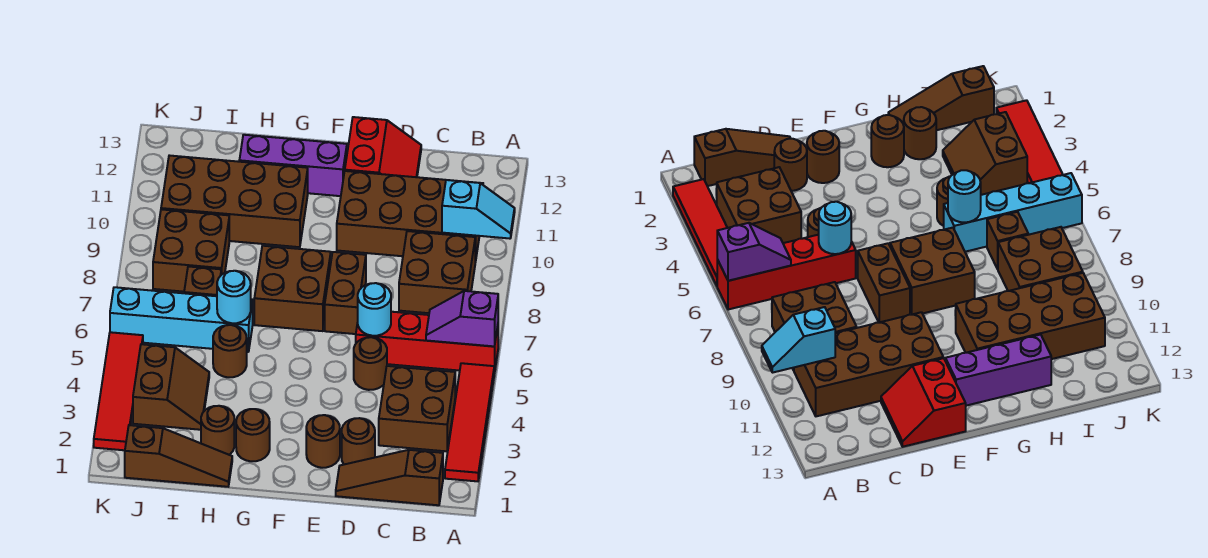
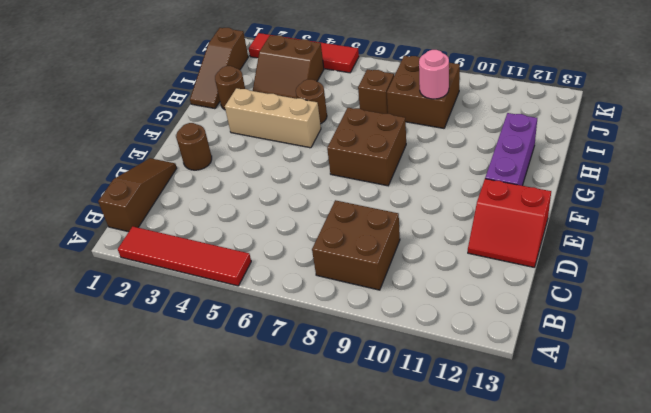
tan 1x3 brick [225,88,321,148] -> none
pink 1x1 round brick [419,50,449,99] -> none
none -> red 1x4 brick [356,312,498,373]
none -> brown 2x2 brick [379,366,455,451]
none -> brown 2x4 brick [337,171,483,262]

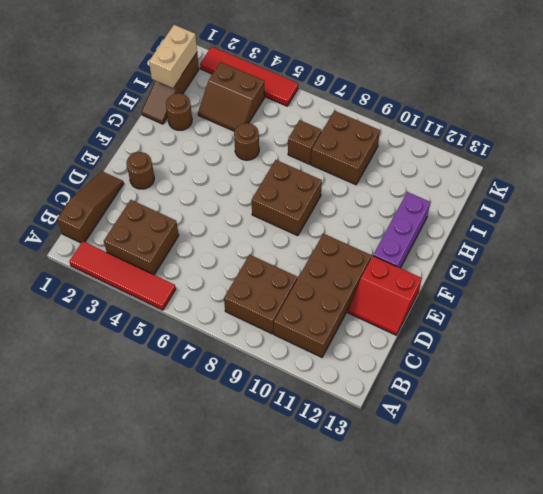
tan 1x2 brick [149,25,197,88] -> none
none -> red 1x4 brick [356,312,498,373]
none -> brown 1x1 round brick [342,418,375,464]
none -> brown 1x1 round brick [354,337,387,390]

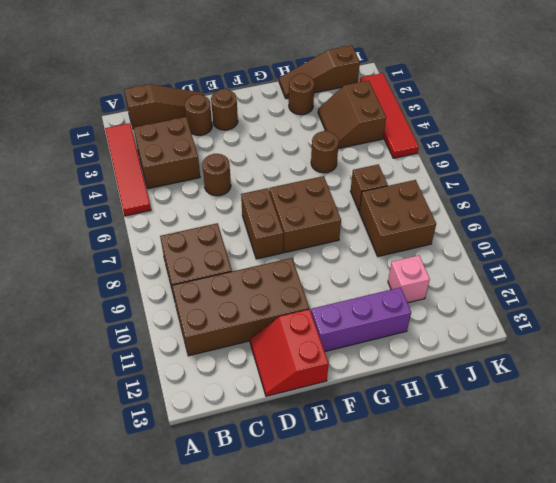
pink 1x1 brick [388,255,430,303] -> brown 2x4 brick [161,155,308,247]
none -> red 1x4 brick [356,312,498,373]
none -> brown 1x1 round brick [236,409,270,461]
none -> cyan 1x4 brick [110,287,253,352]

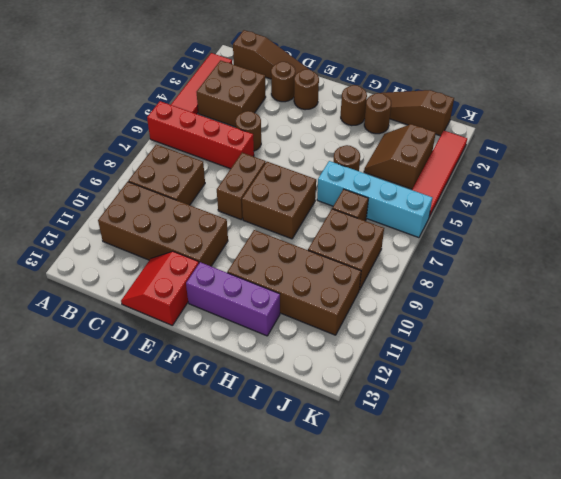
none -> purple 1x2 slope [426,291,498,346]
none -> cyan 1x2 slope [442,180,515,239]
none -> cyan 1x1 round brick [358,283,391,336]

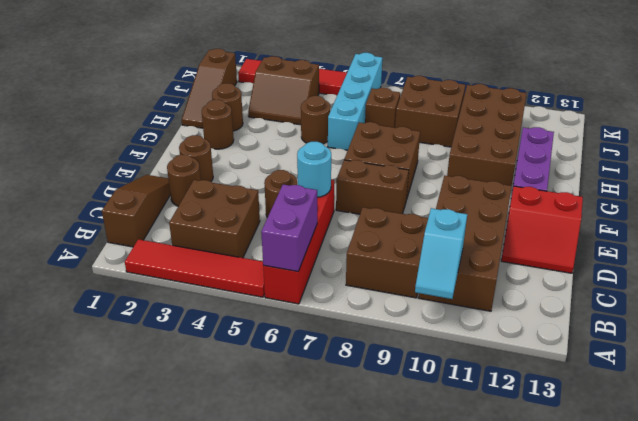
purple 1x2 brick [261,184,317,272] -> purple 1x2 slope [426,291,498,346]
none -> cyan 1x1 round brick [217,271,251,323]

